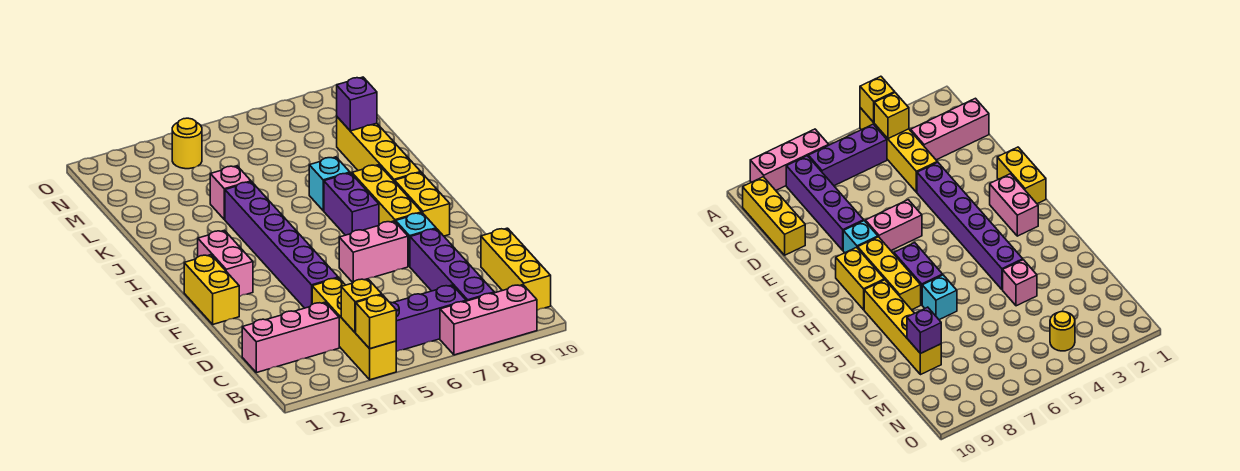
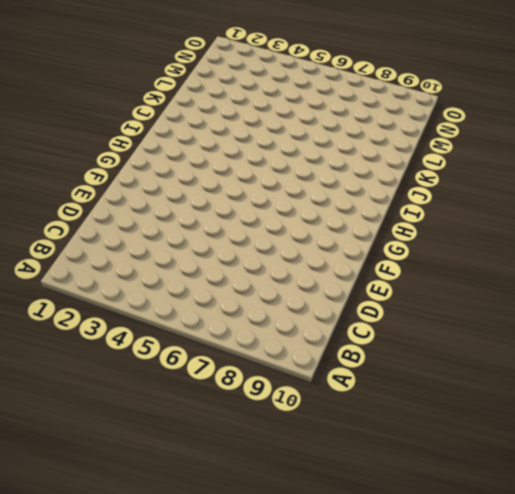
none -> yellow 1x4 brick [312,278,396,380]
none -> pink 1x3 brick [440,285,537,355]
none -> purple 1x3 brick [390,285,466,352]

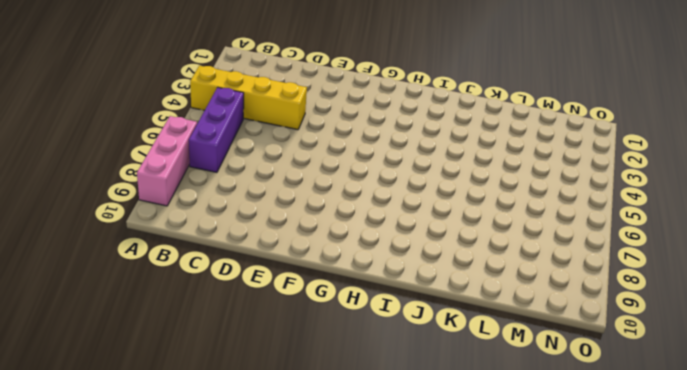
none -> purple 1x4 brick [410,229,494,301]
none -> yellow 1x3 brick [481,228,551,310]
none -> pink 1x3 brick [242,302,339,373]

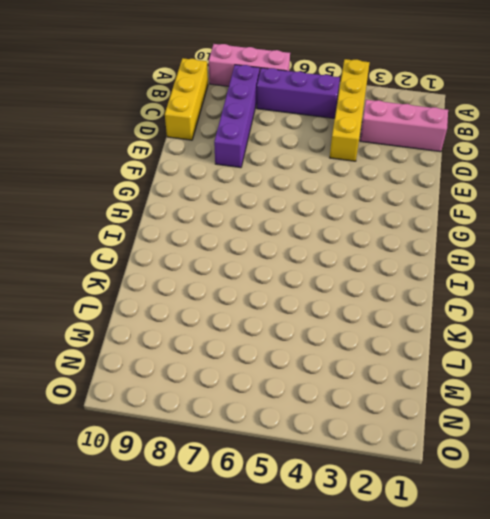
none -> purple 1x6 brick [225,182,338,308]
none -> yellow 1x2 brick [184,255,239,324]
none -> pink 1x2 brick [339,221,408,282]

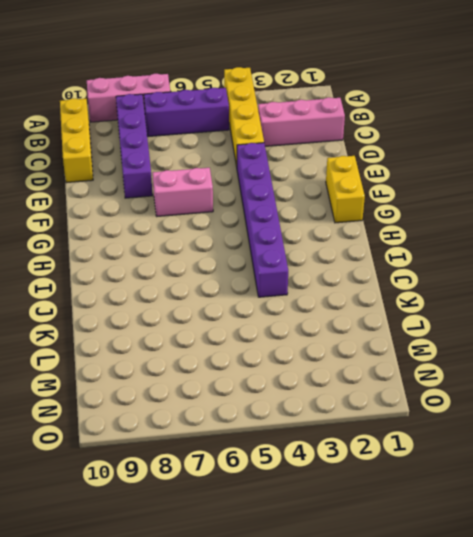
none -> cyan 1x1 brick [396,213,436,267]
none -> pink 1x2 brick [198,230,253,296]
none -> yellow 1x3 brick [352,165,422,225]

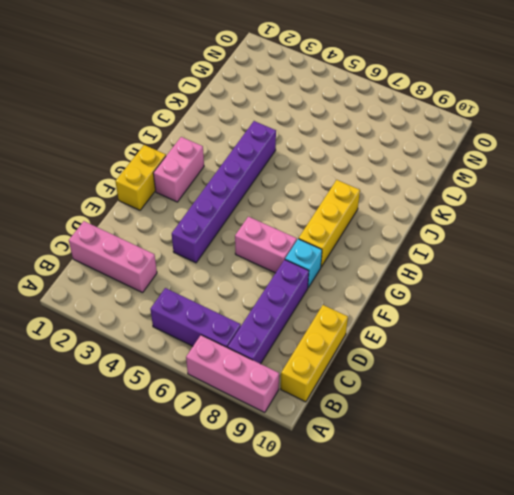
none -> yellow 1x4 brick [312,278,396,380]
none -> yellow 1x2 brick [395,172,450,236]
none -> purple 1x2 brick [324,173,379,235]

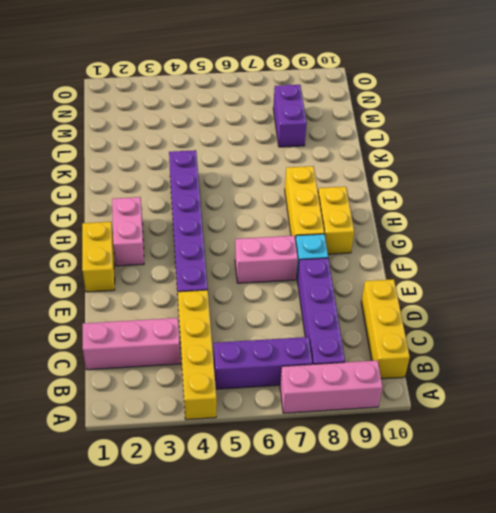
purple 1x2 brick [273,84,307,147] -> purple 1x2 brick moved to [324,173,379,235]
none -> yellow 1x4 brick [337,117,421,182]
none -> cyan 1x1 brick [309,157,350,211]
none -> pink 1x1 brick [210,166,251,220]

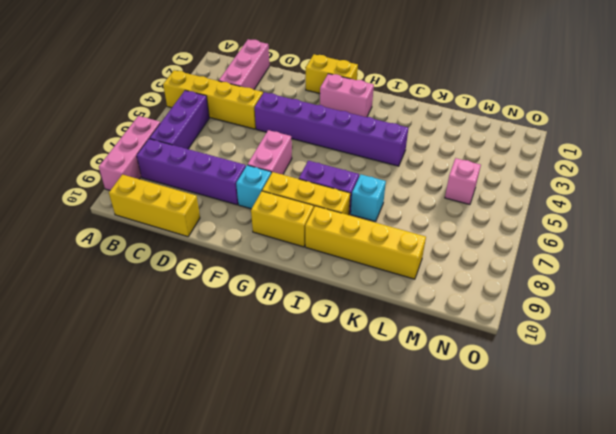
pink 1x1 brick [445,158,481,205] -> pink 1x1 brick moved to [210,166,251,220]
none -> yellow 1x1 round brick [172,118,202,169]
none -> yellow 1x1 brick [356,295,396,349]
none -> yellow 1x1 brick [341,279,382,333]

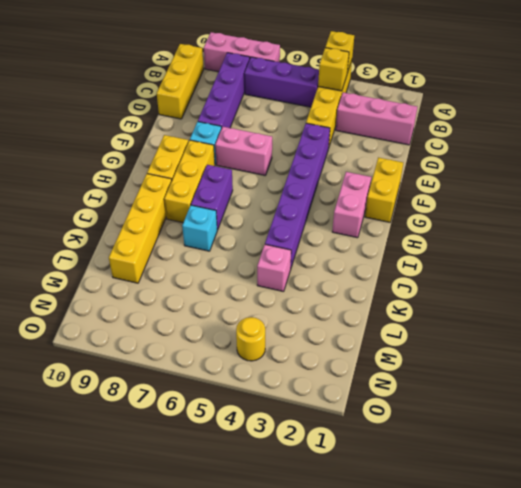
none -> purple 1x1 brick [337,77,377,131]

